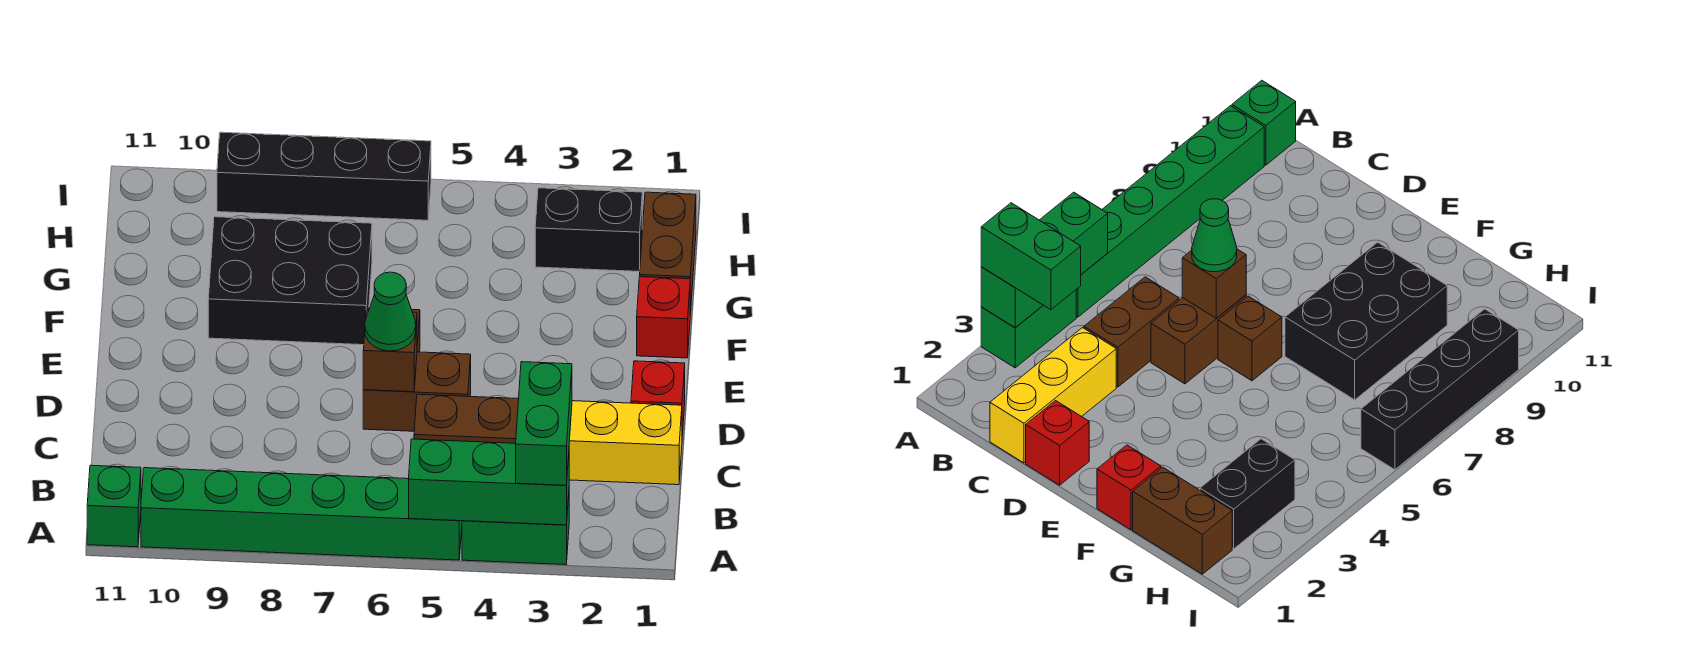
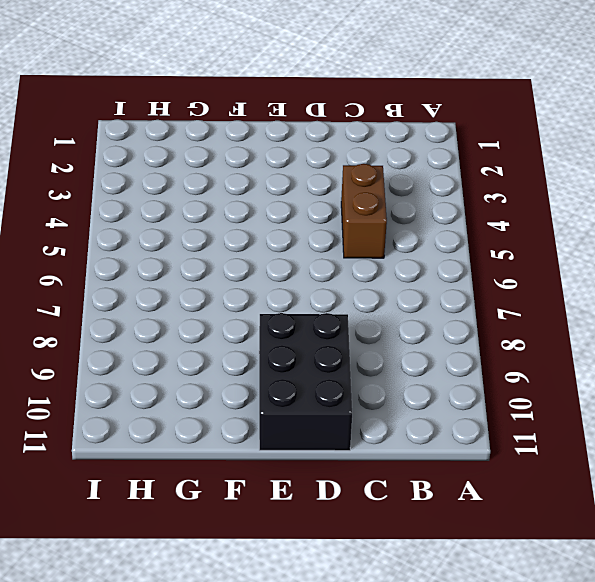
black 2x3 brick [259,313,352,451] -> black 2x3 brick moved to [208,217,372,345]
none -> green 1x2 brick [462,496,569,565]
none -> green 1x6 brick [141,468,462,560]
none -> green 1x1 brick [87,465,141,547]

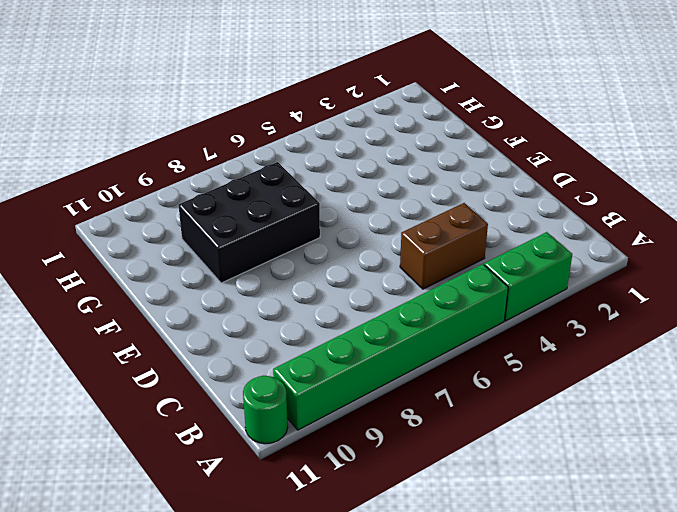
green 1x1 round brick [243,376,288,444] -> green 1x1 brick [87,465,141,547]
none -> yellow 1x3 brick [569,401,682,485]
none -> red 1x1 brick [631,361,685,436]
none -> brown 1x2 brick [363,352,471,431]

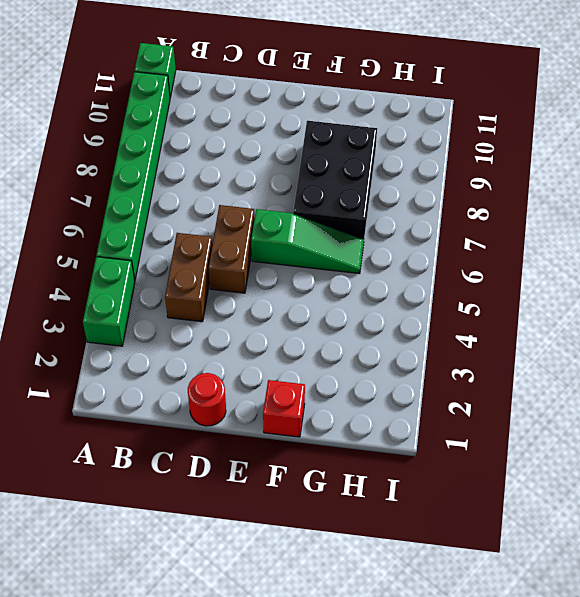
red 1x1 round brick [188,373,226,426] -> red 1x1 brick [631,361,685,436]
green 1x3 slope [251,209,364,274] -> brown 1x1 brick [1218,296,1282,381]
none -> yellow 1x3 brick [569,401,682,485]
none -> brown 1x2 brick [640,192,696,315]
none -> black 1x2 brick [535,188,642,272]

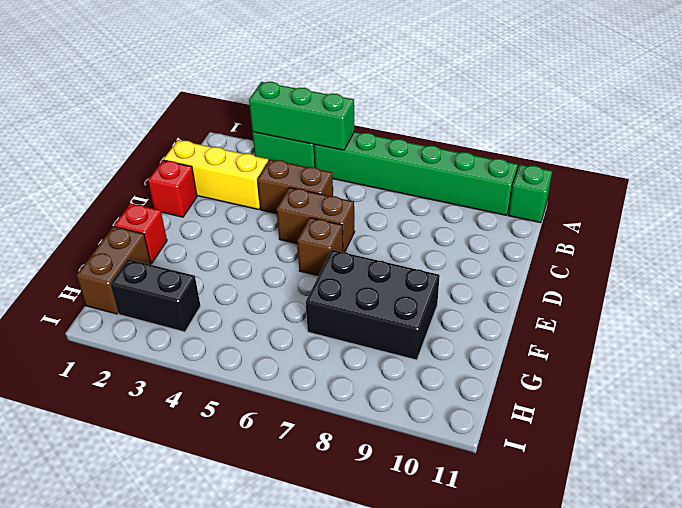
none -> black 1x4 brick [217,132,431,220]
none -> brown 1x1 brick [363,310,417,392]
none -> green 1x2 brick [516,362,572,485]

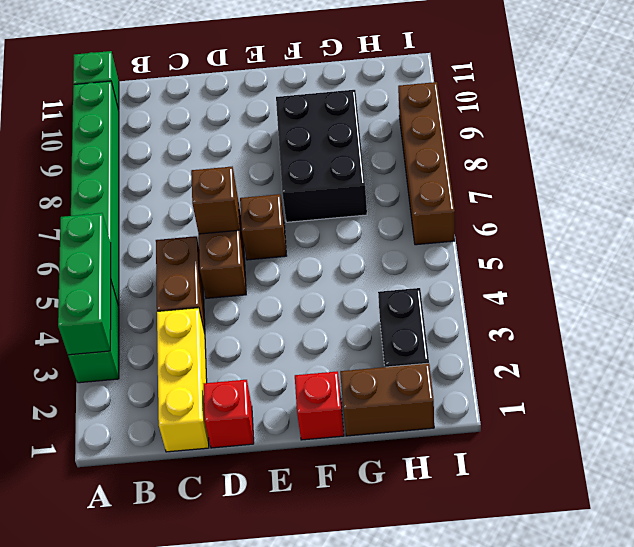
brown 1x4 brick [398,82,455,245] -> black 1x4 brick [217,132,431,220]
none -> green 1x2 brick [516,362,572,485]
none -> green 1x1 cone [365,272,416,351]

